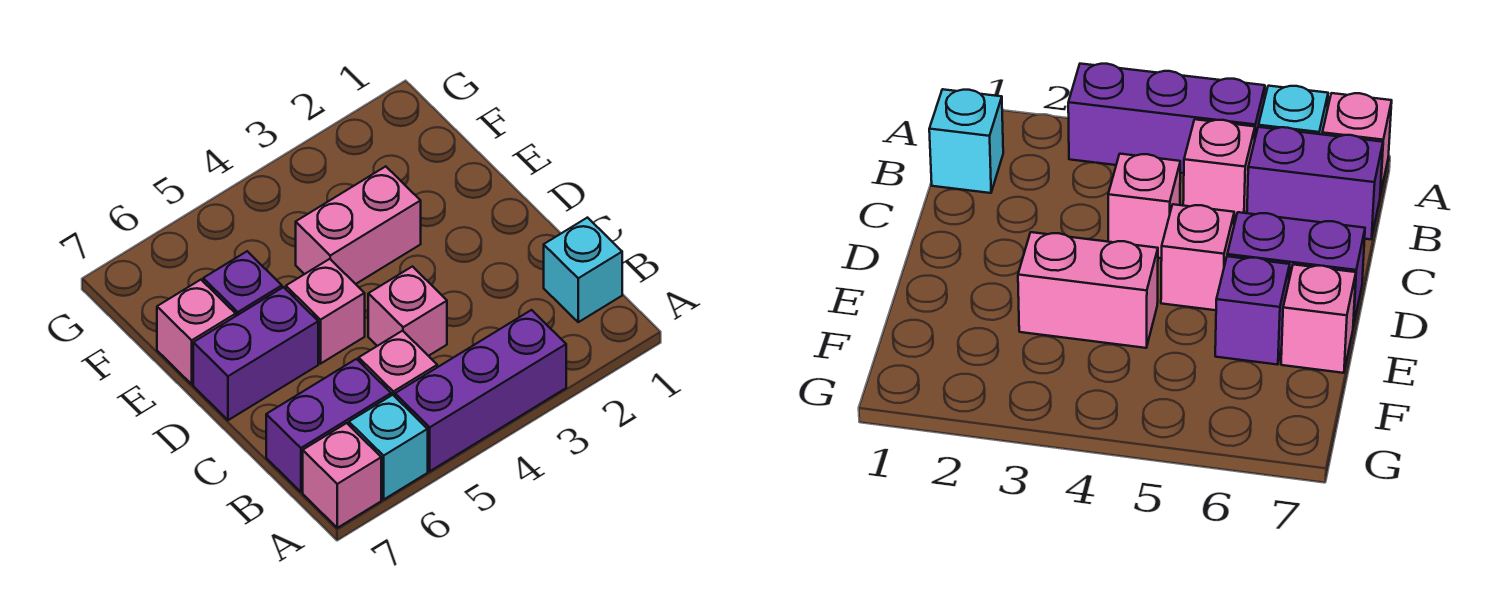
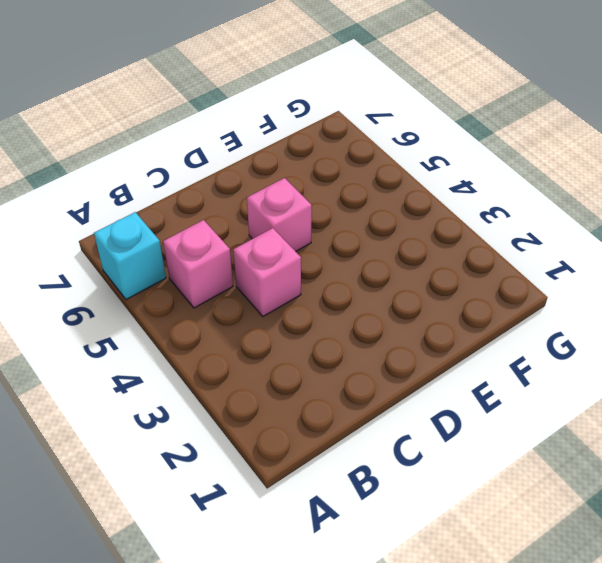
none -> purple 1x3 brick [395,310,566,471]
none -> pink 1x1 brick [303,423,381,528]
none -> cyan 1x1 brick [544,218,622,322]

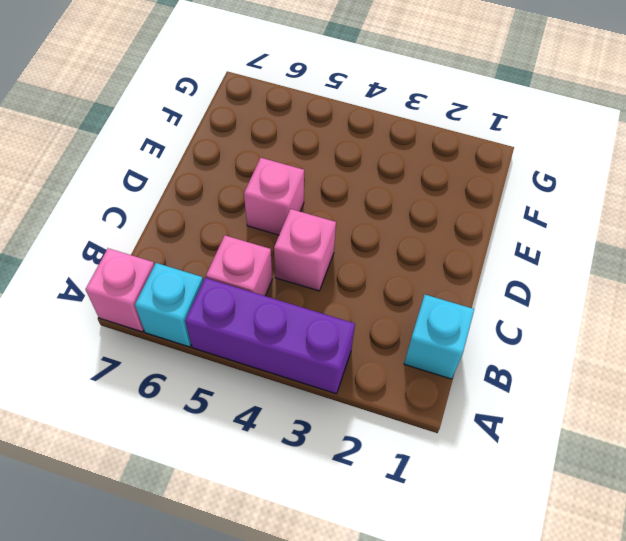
none -> purple 1x2 brick [266,359,391,492]
none -> purple 1x2 brick [193,287,318,420]
none -> pink 1x2 brick [296,166,421,284]

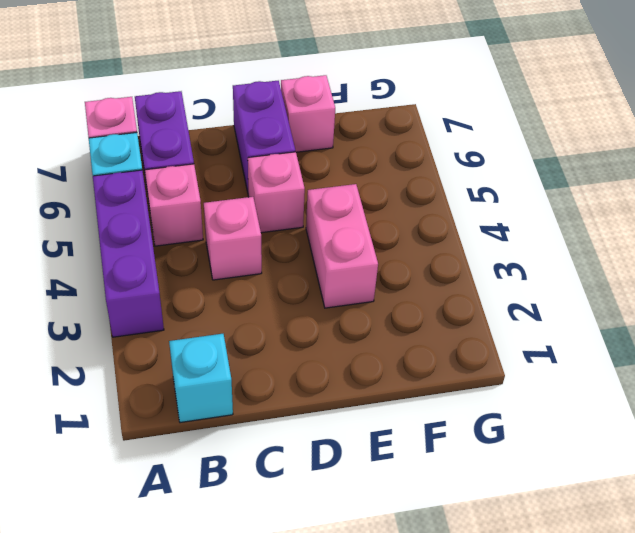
none -> purple 1x1 brick [203,251,282,316]

